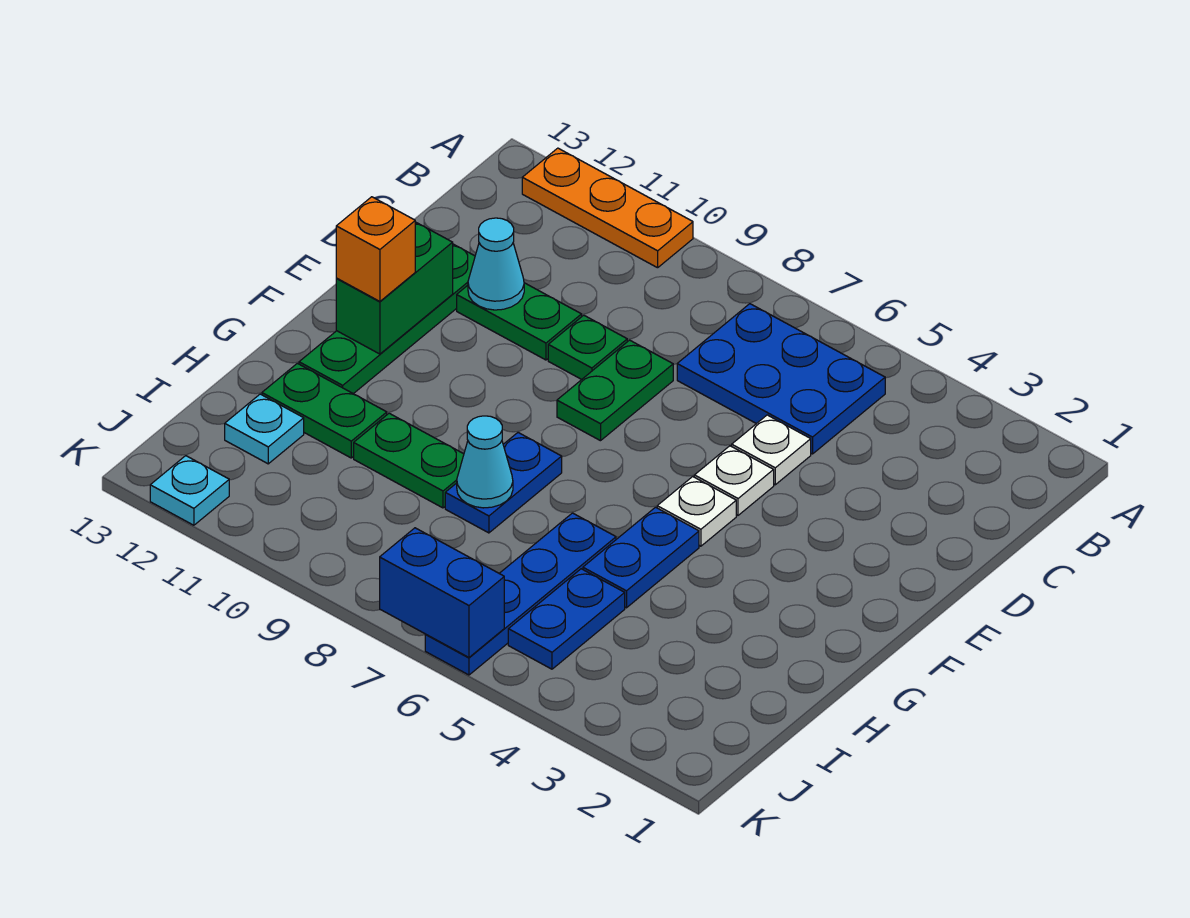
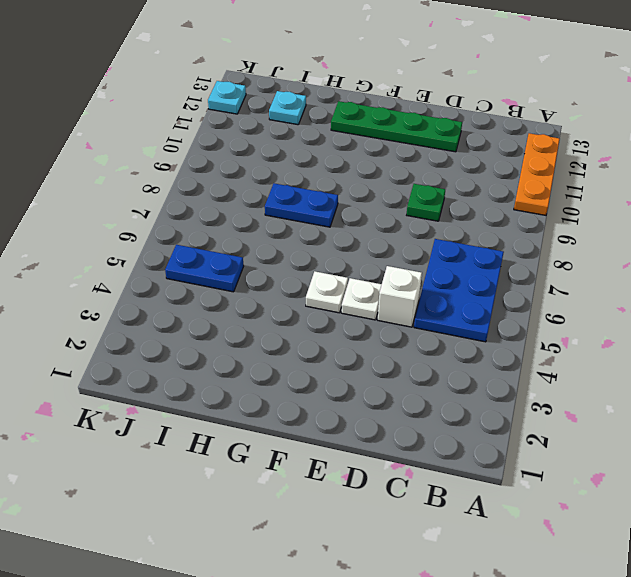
white 1x1 brick [377,266,422,327] -> white 1x1 plate [732,415,811,485]
none -> green 1x2 plate [557,340,673,441]
none -> green 1x2 plate [457,283,582,360]
none -> blue 1x2 plate [583,507,699,608]

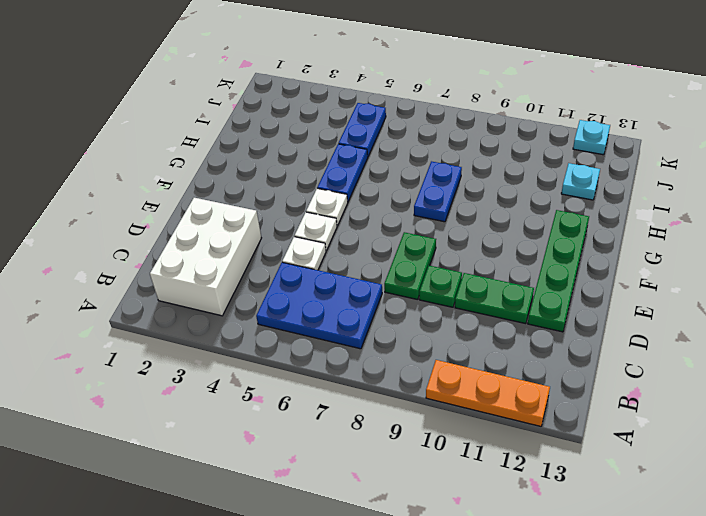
white 2x3 brick [150,198,261,316] -> none
none -> blue 1x4 plate [425,513,616,675]
none -> green 1x2 plate [354,413,464,508]
none -> green 1x2 plate [262,363,387,458]

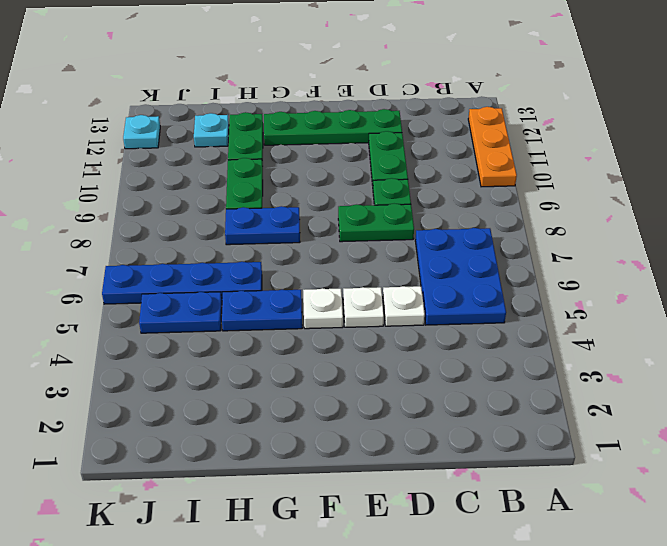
none -> cyan 1x1 cone [468,218,524,310]
none -> green 1x2 brick [336,222,453,354]
none -> cyan 1x1 cone [457,416,513,508]

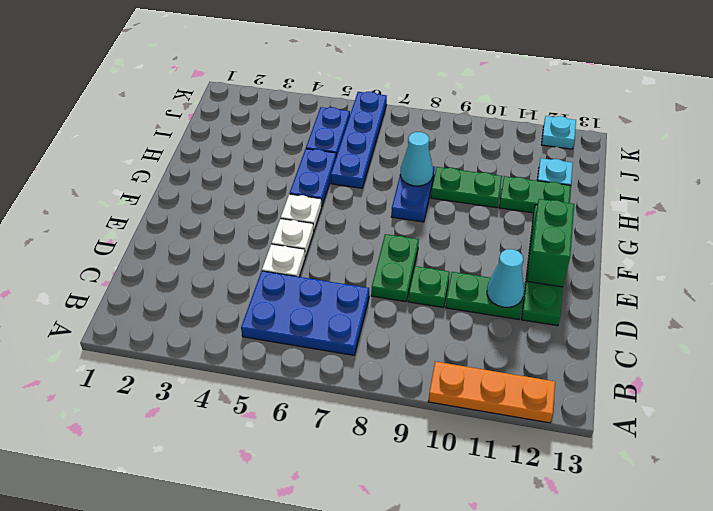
none -> blue 1x2 brick [380,528,504,657]
none -> orange 1x1 brick [336,197,415,301]

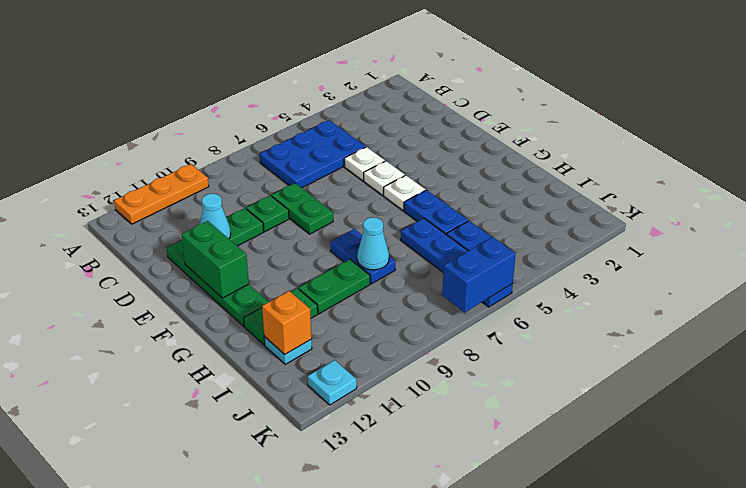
orange 1x1 brick [262,291,311,355] -> orange 1x1 brick moved to [336,197,415,301]

